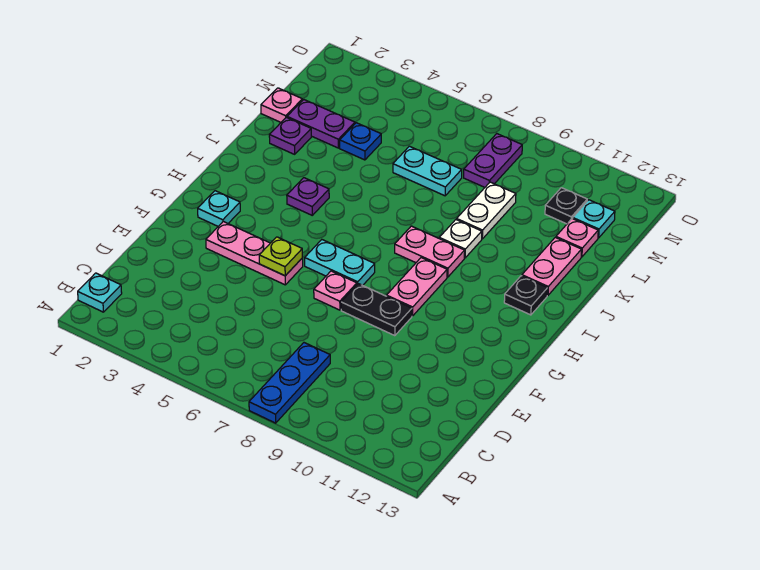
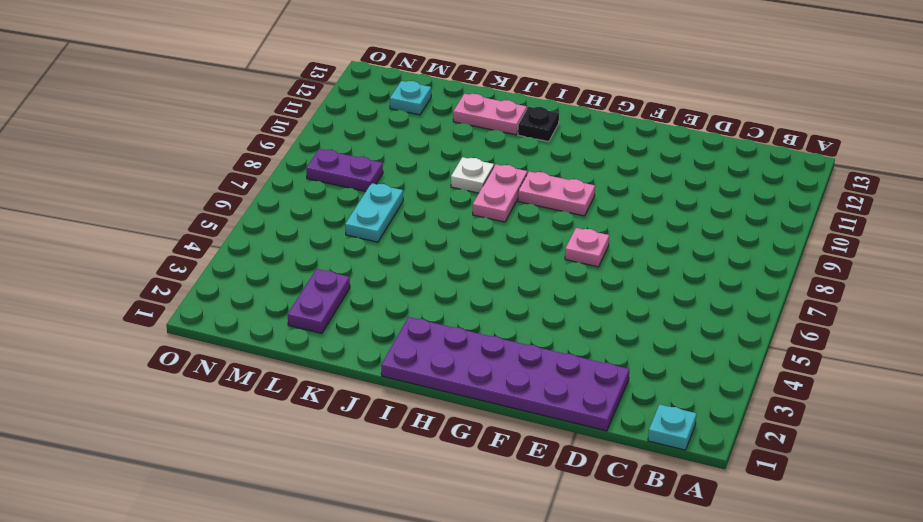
purple 2x6 plate [381,317,629,431] -> cyan 1x1 plate [198,191,240,226]
none -> blue 1x3 plate [249,343,330,423]
none -> pink 1x3 plate [206,221,303,285]
none -> black 1x2 plate [341,284,412,336]

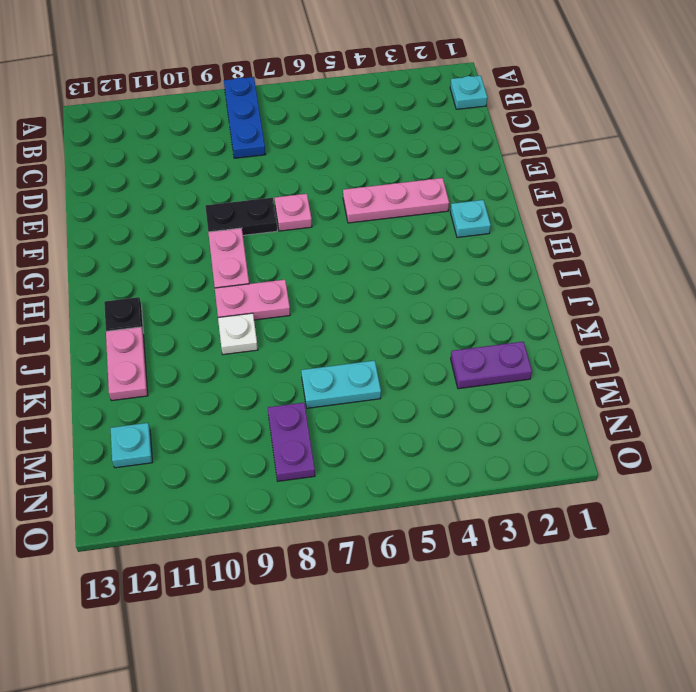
none -> cyan 1x2 plate [305,240,375,285]
none -> purple 1x1 plate [287,178,329,215]
none -> purple 1x1 plate [269,117,311,154]

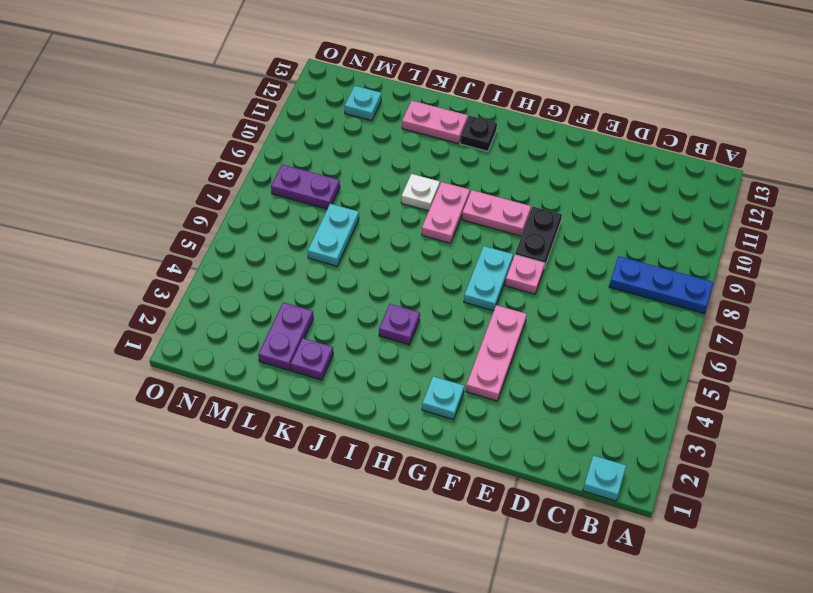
none -> white 1x2 plate [457,182,516,239]
none -> pink 1x1 plate [261,88,302,122]
none -> blue 1x1 plate [340,123,381,160]

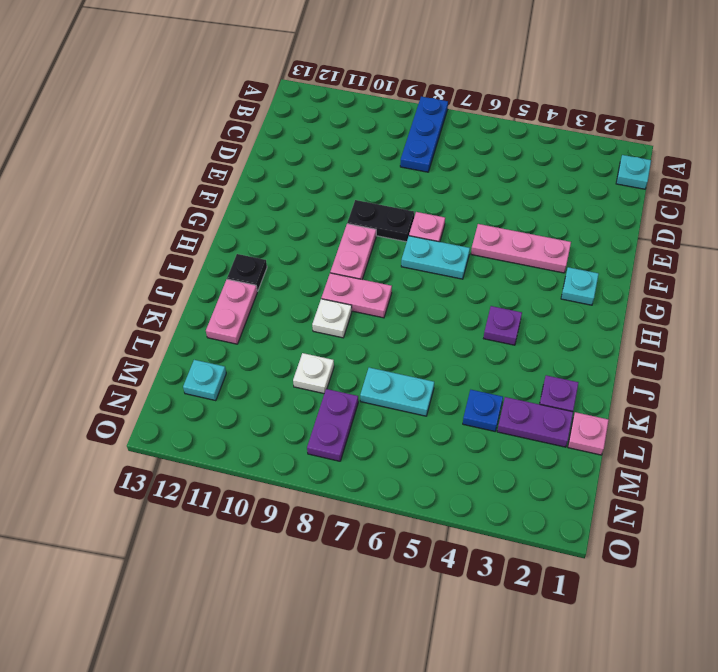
white 1x1 plate [293,353,334,393] -> white 1x2 plate [457,182,516,239]
none -> pink 1x1 plate [556,218,598,257]
none -> black 1x1 plate [545,188,587,224]
none -> lime 1x1 plate [259,237,302,276]

